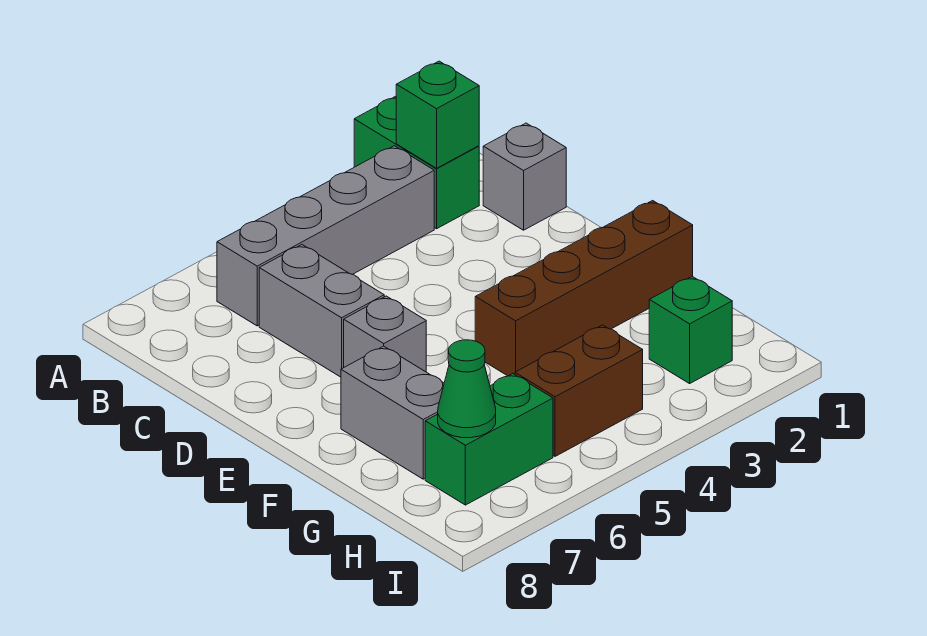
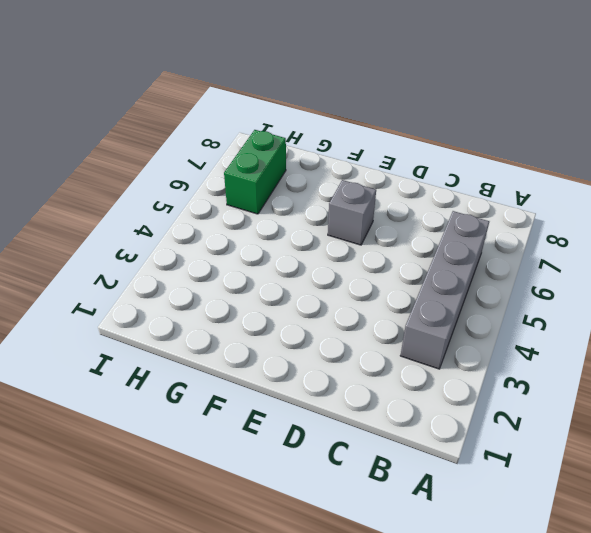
none -> green 1x2 brick [354,96,479,229]
none -> grey 1x1 brick [483,123,566,230]
none -> grey 1x2 brick [259,245,384,377]

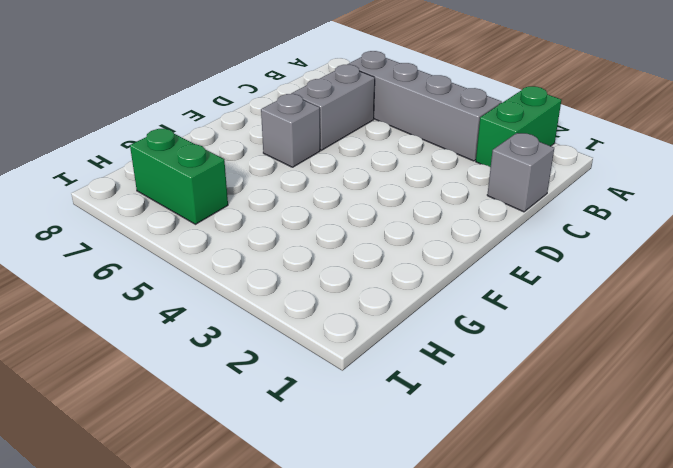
none -> brown 1x4 brick [475,201,693,376]
none -> grey 1x2 brick [341,346,444,479]
none -> green 1x1 brick [649,276,732,384]

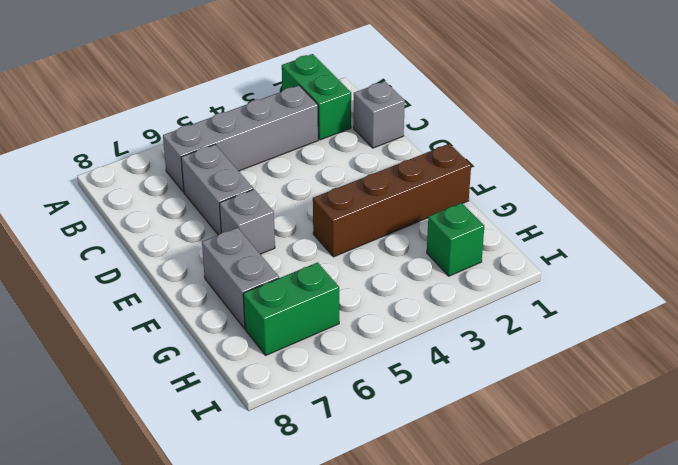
none -> brown 1x2 brick [515,325,643,456]
none -> green 1x1 brick [396,61,479,168]
none -> green 1x1 cone [438,340,496,438]

